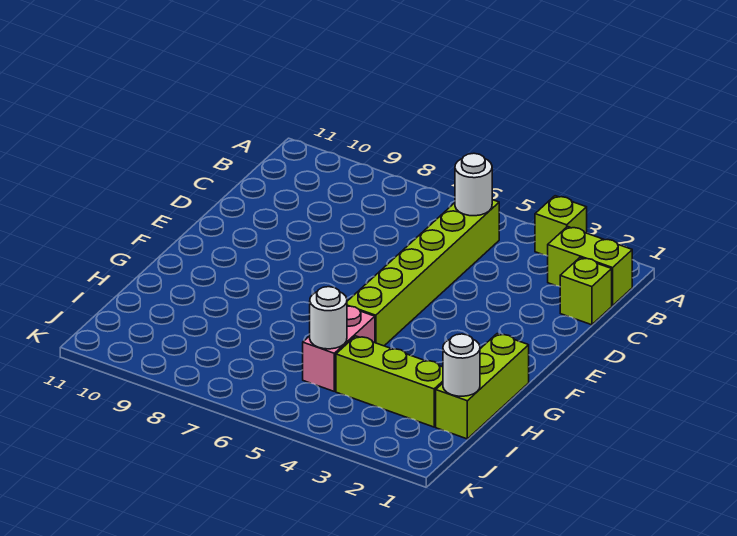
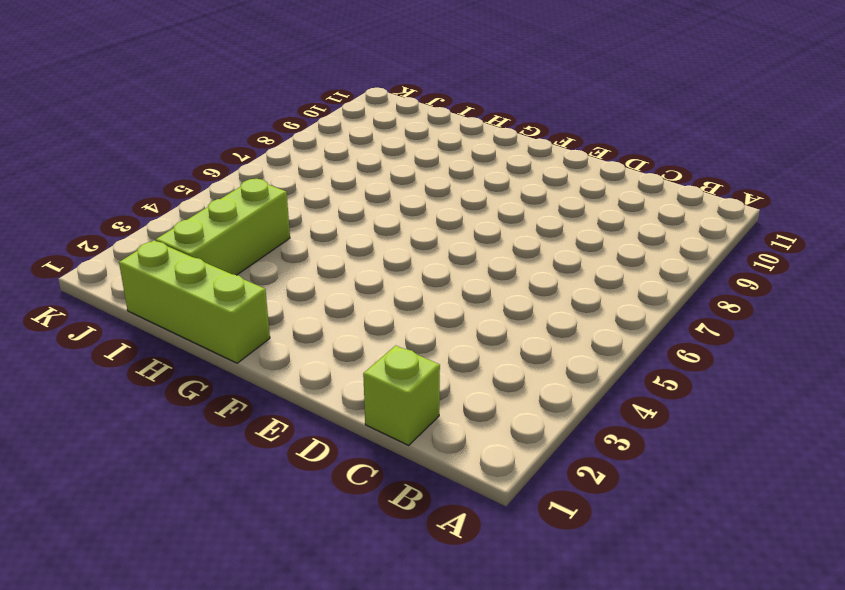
none -> lime 1x1 brick [535,196,587,256]
none -> lime 1x2 brick [548,227,632,306]

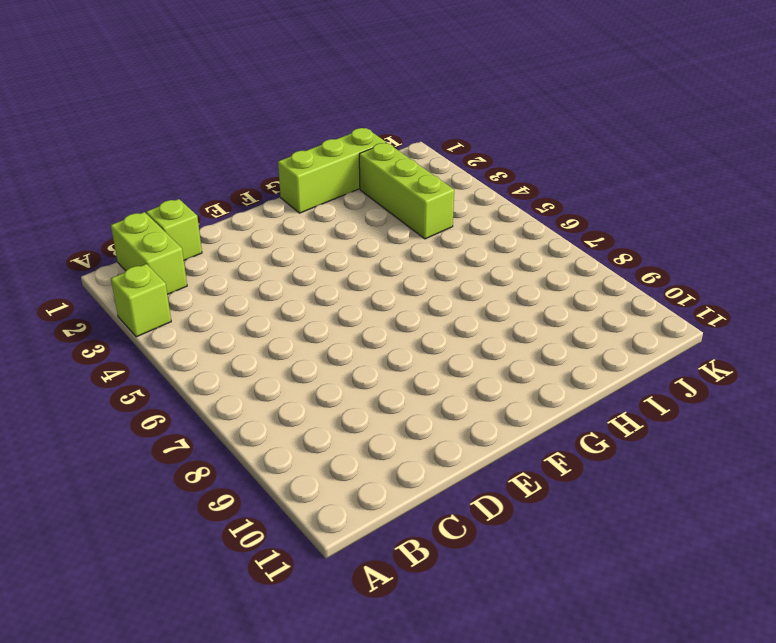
none -> lime 1x6 brick [347,200,499,346]
none -> pink 1x2 brick [303,306,375,391]

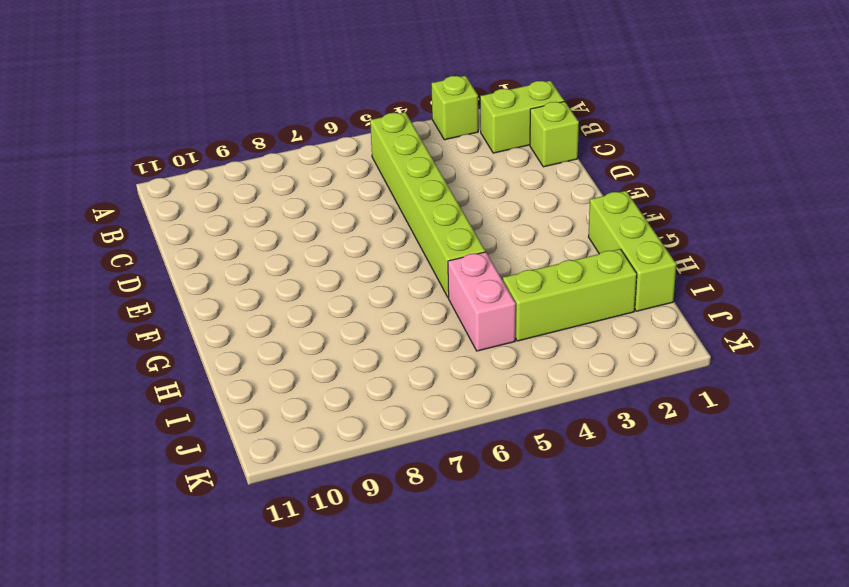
none -> white 1x1 round brick [455,153,492,216]
none -> white 1x1 round brick [443,334,480,396]

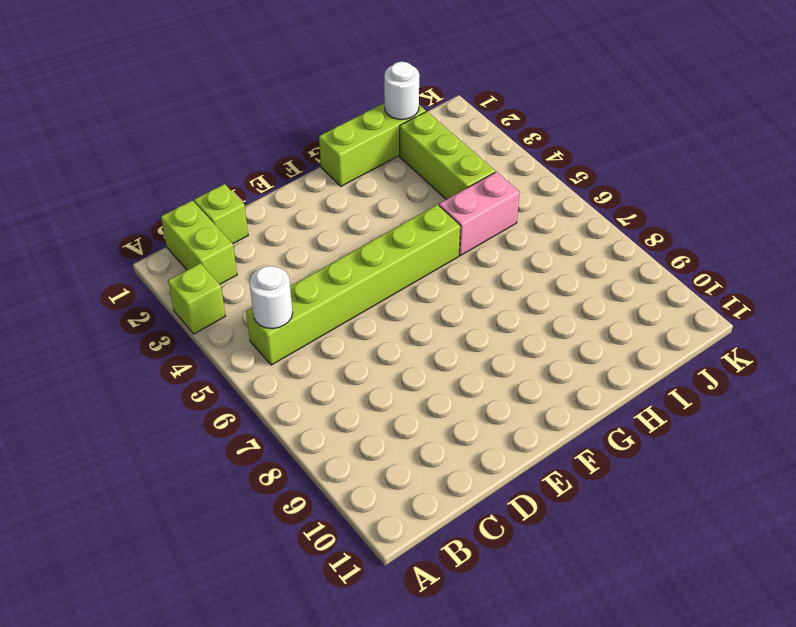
none -> white 1x1 round brick [310,287,347,349]

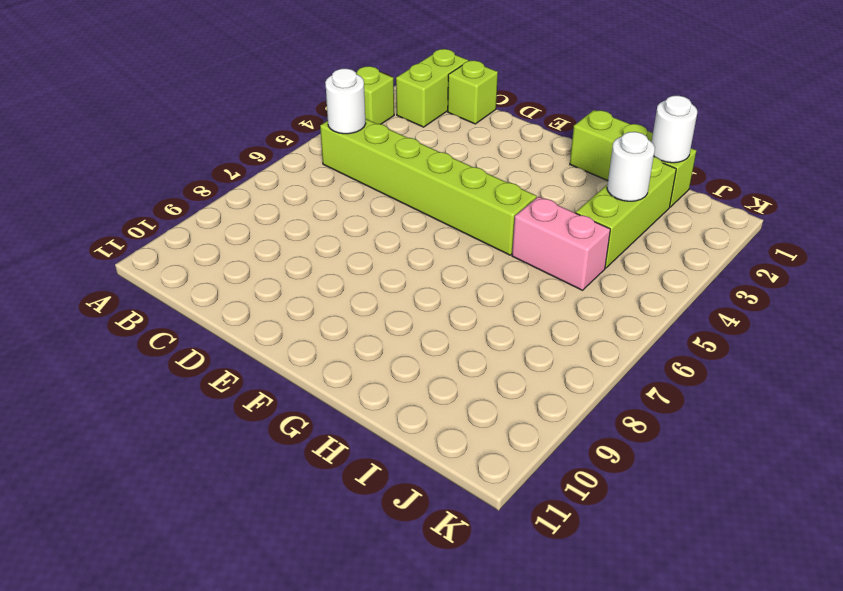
white 1x1 round brick [607,132,655,201] -> white 1x1 round brick moved to [310,287,347,349]

